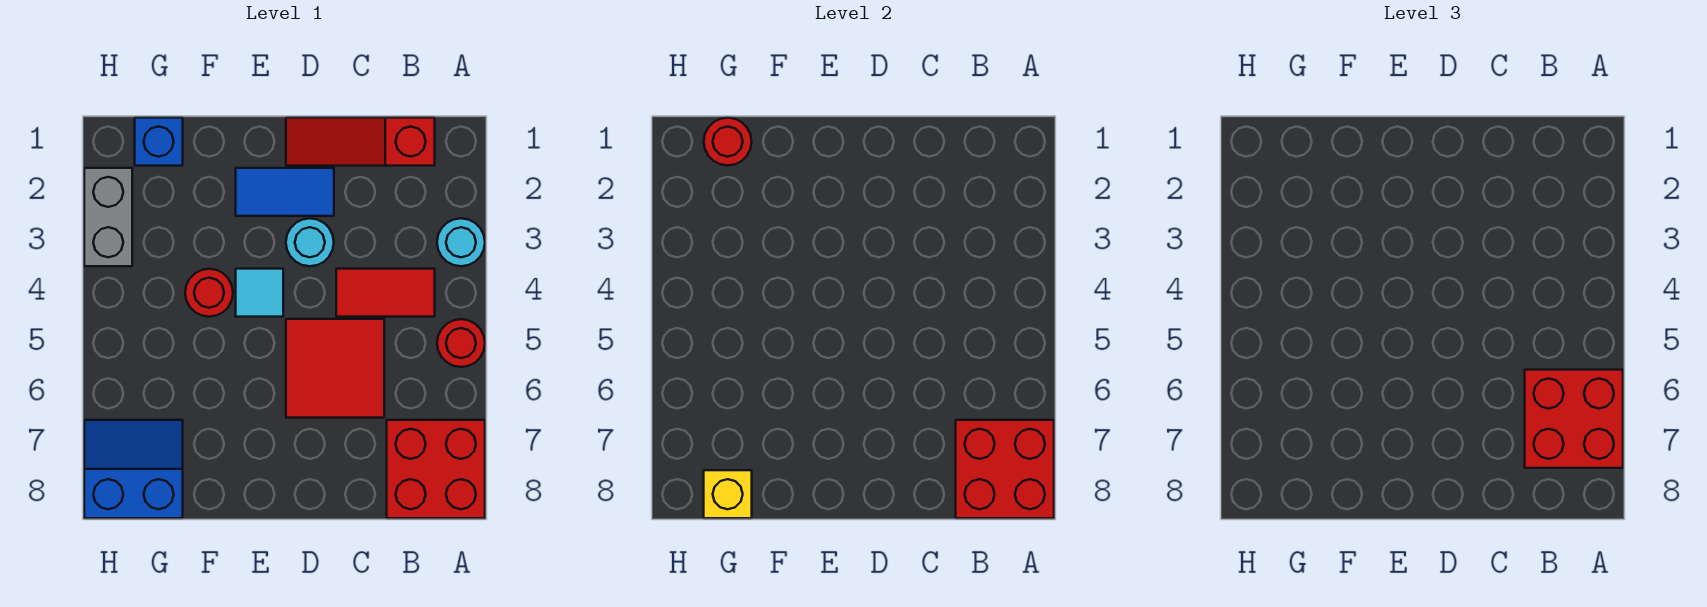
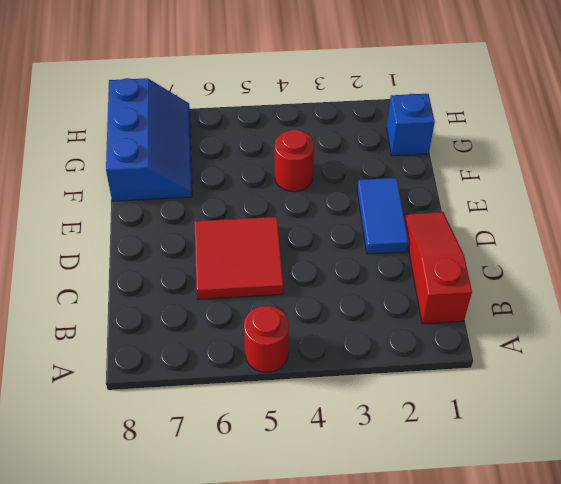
blue 2x3 slope [106,78,192,201] -> blue 2x2 slope [84,420,183,518]
none -> cyan 1x1 round brick [437,218,485,266]
none -> red 2x2 brick [387,420,485,518]
none -> red 1x2 tile [336,269,435,317]

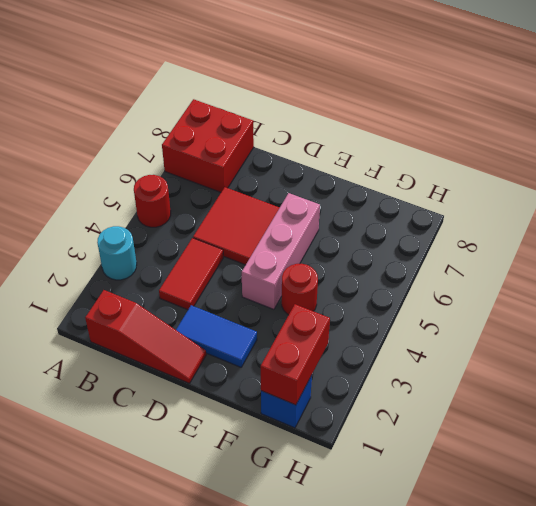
red 1x2 tile [159,238,223,310] -> red 1x2 tile turned to [336,269,435,317]
pink 1x3 brick [242,193,320,309] -> cyan 1x1 tile [236,269,283,317]
red 1x2 brick [261,304,330,405] -> red 1x1 round brick [704,118,752,166]
none -> cyan 1x1 round brick [286,218,334,266]
none -> blue 2x2 slope [84,420,183,518]
none -> grey 1x2 brick [84,168,132,266]

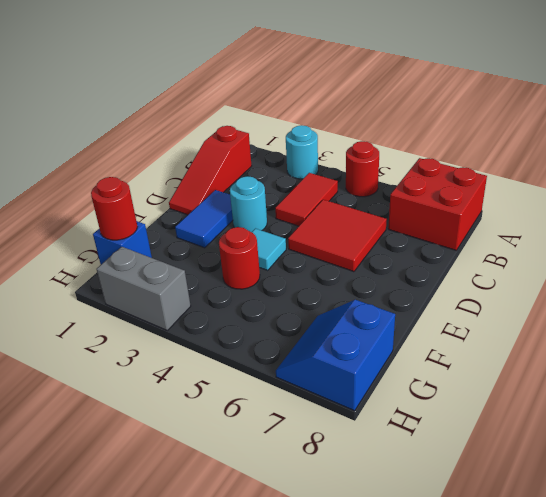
none -> red 2x2 brick [956,420,1054,518]
none -> yellow 1x1 brick [704,470,752,518]
none -> red 2x2 brick [1525,370,1623,468]

